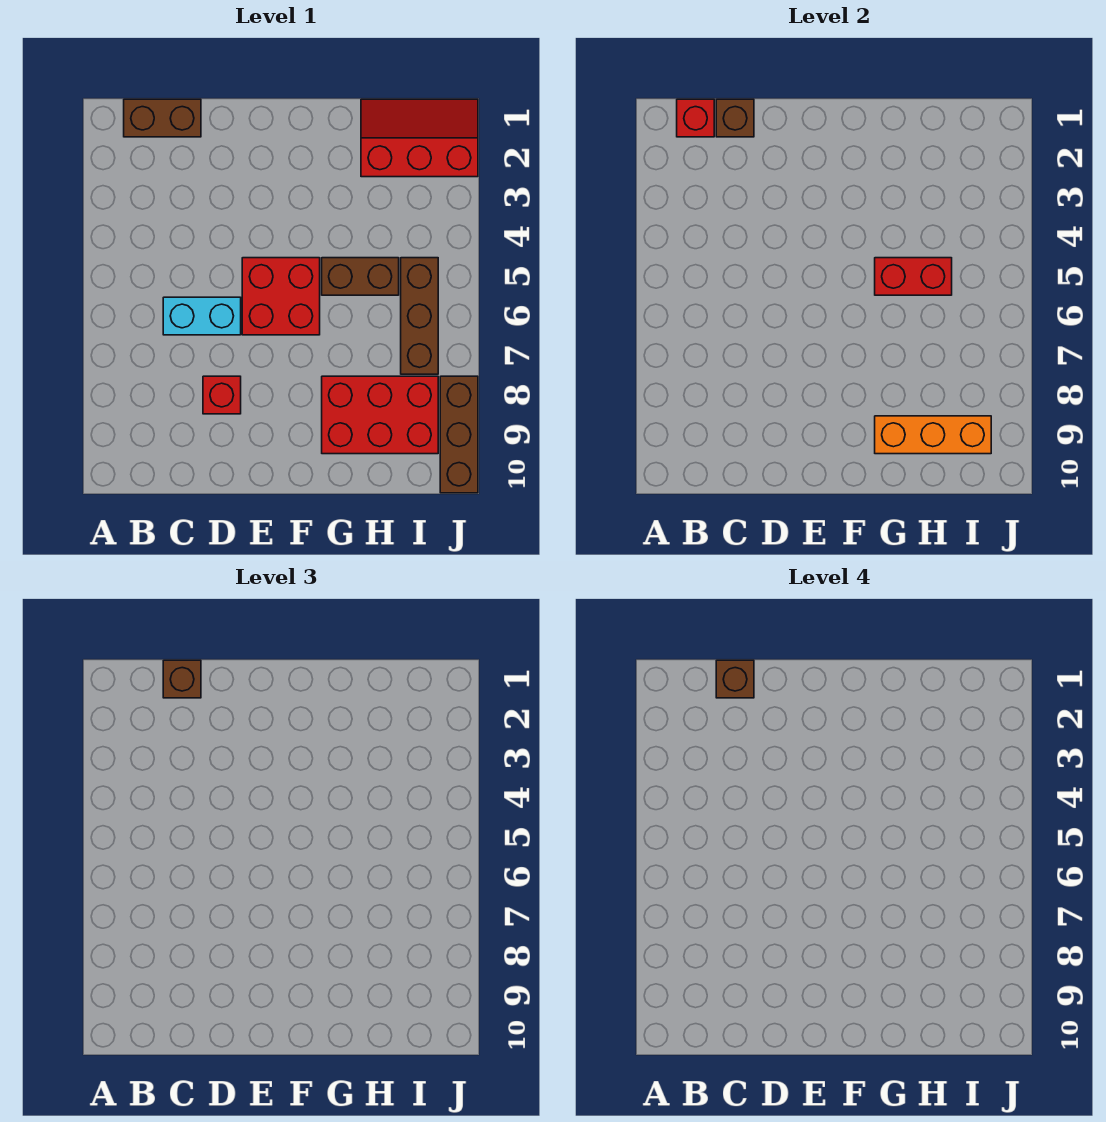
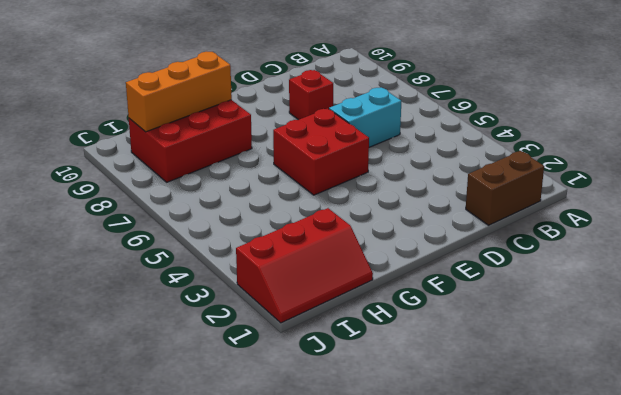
none -> brown 1x2 brick [322,258,399,295]
none -> brown 1x3 brick [401,258,438,374]
none -> brown 1x3 brick [440,376,478,493]

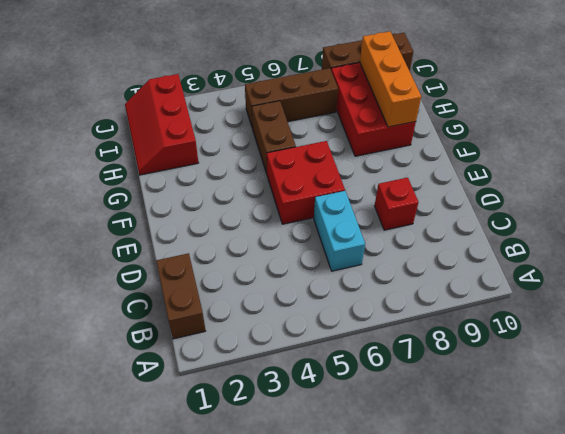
none -> red 1x1 brick [677,99,714,137]
none -> brown 1x1 brick [716,99,754,137]
none -> red 1x2 brick [875,258,952,295]

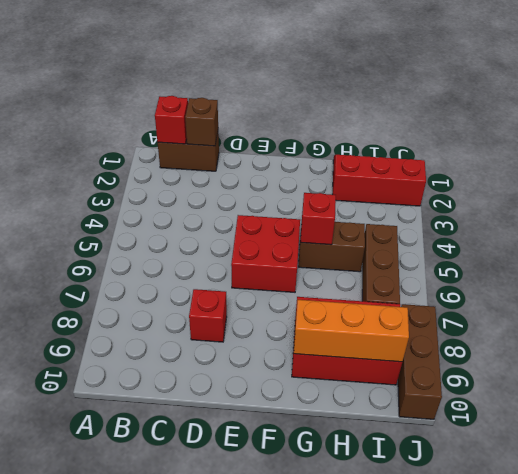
red 1x1 brick [300,193,336,245] -> red 1x2 brick [875,258,952,295]
none -> cyan 1x2 brick [163,297,241,335]
none -> brown 1x1 brick [163,660,201,698]
none -> brown 1x1 brick [716,660,754,698]

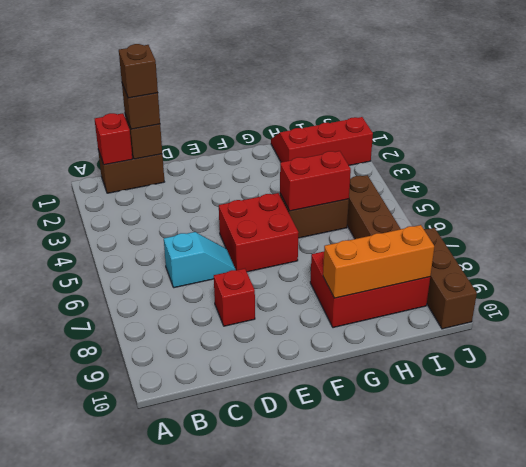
cyan 1x2 slope [164,232,236,288] -> cyan 1x2 brick [163,297,241,335]

